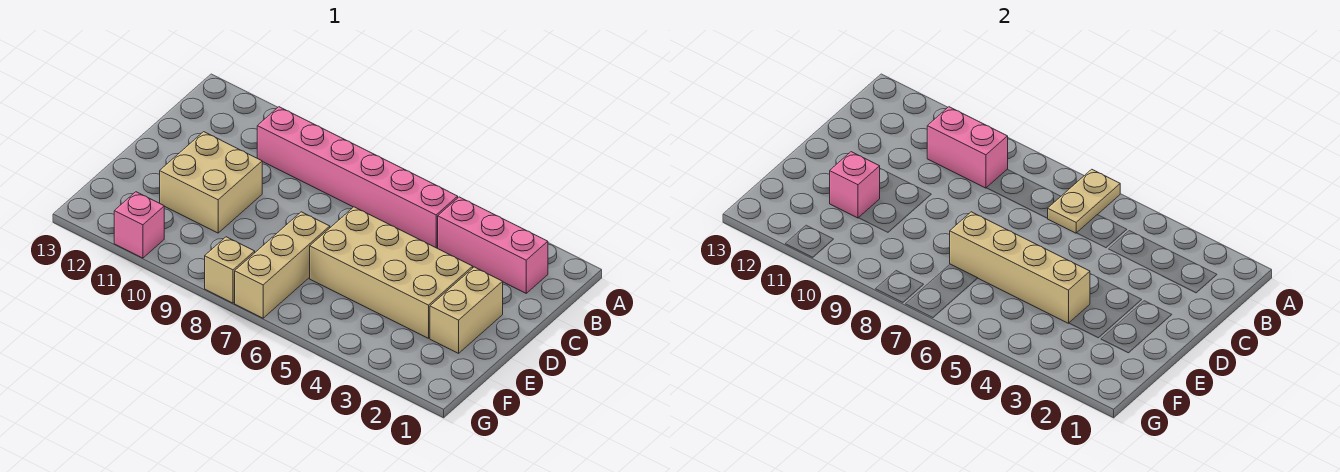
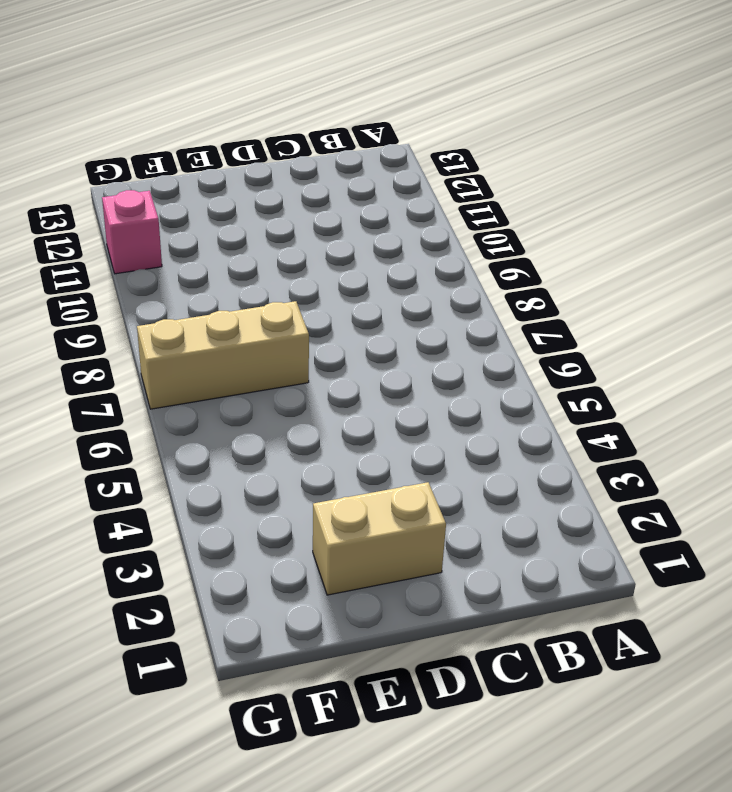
none -> pink 1x3 brick [438,197,548,293]
none -> pink 1x6 brick [257,107,458,248]
none -> tan 2x4 brick [310,207,473,338]

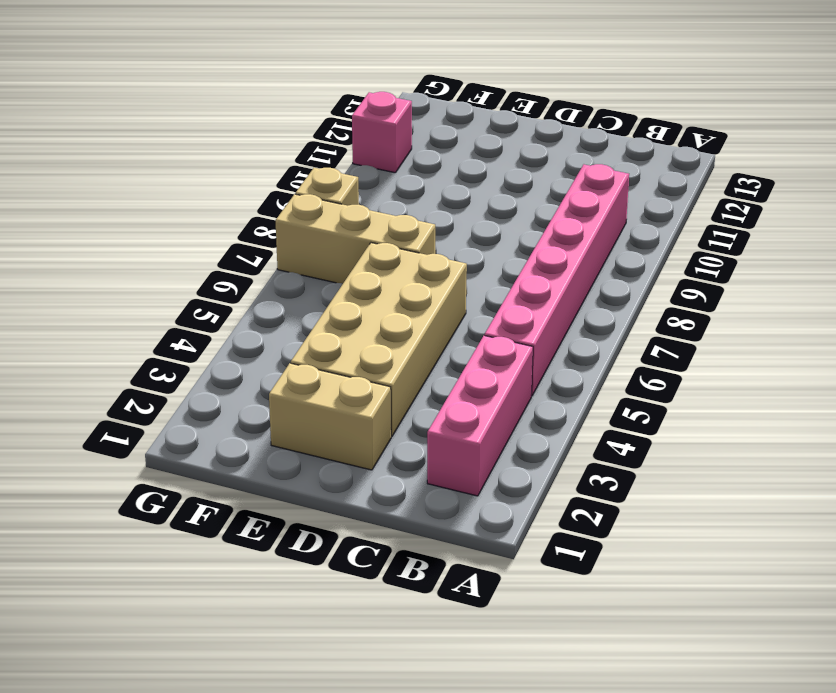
none -> tan 2x2 brick [160,132,262,233]
none -> tan 1x2 plate [1047,169,1120,233]
none -> pink 1x2 brick [927,107,1008,188]

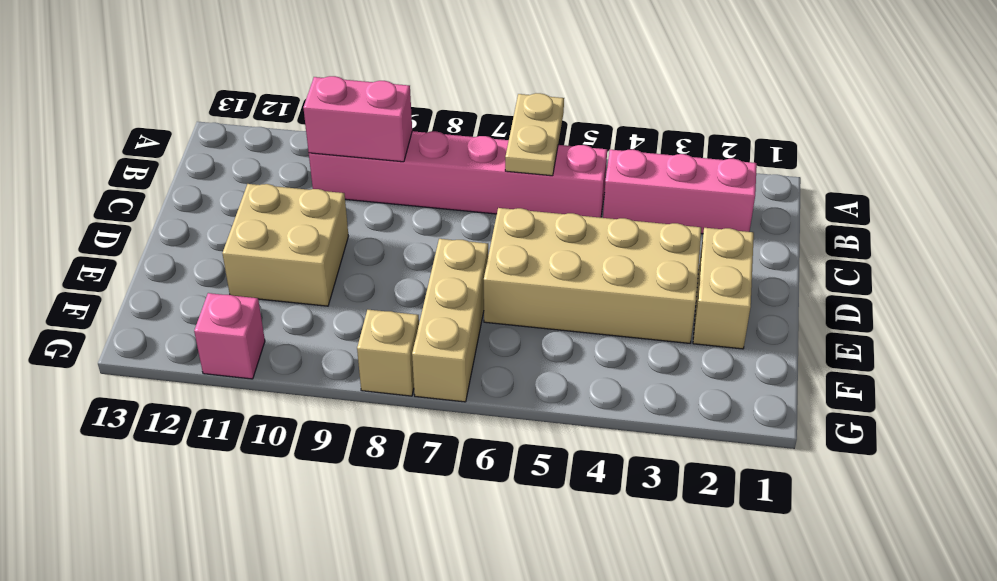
none -> tan 1x4 brick [950,212,1090,323]
none -> pink 1x1 brick [830,152,880,218]

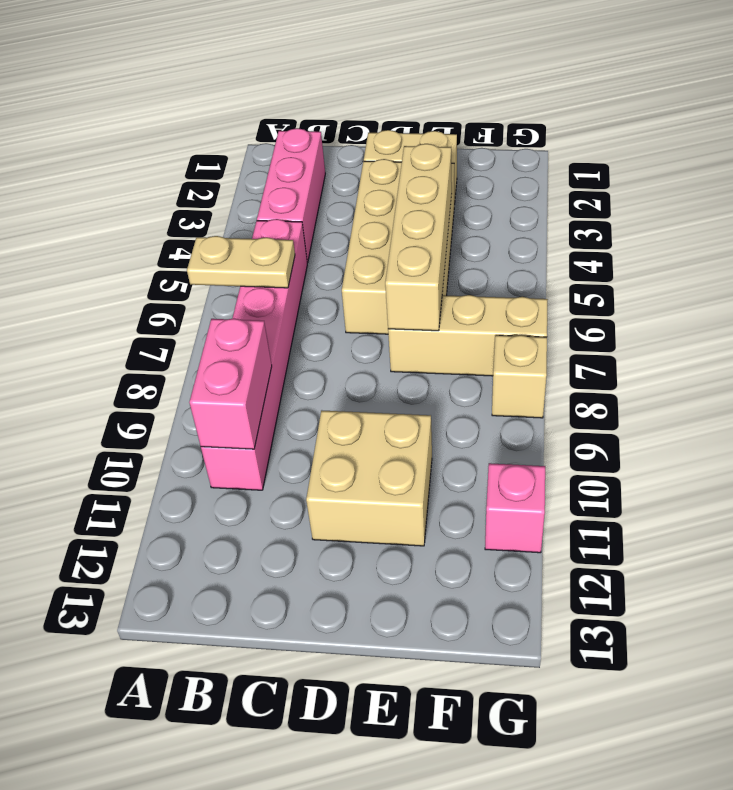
none -> pink 1x1 brick [830,152,880,218]

